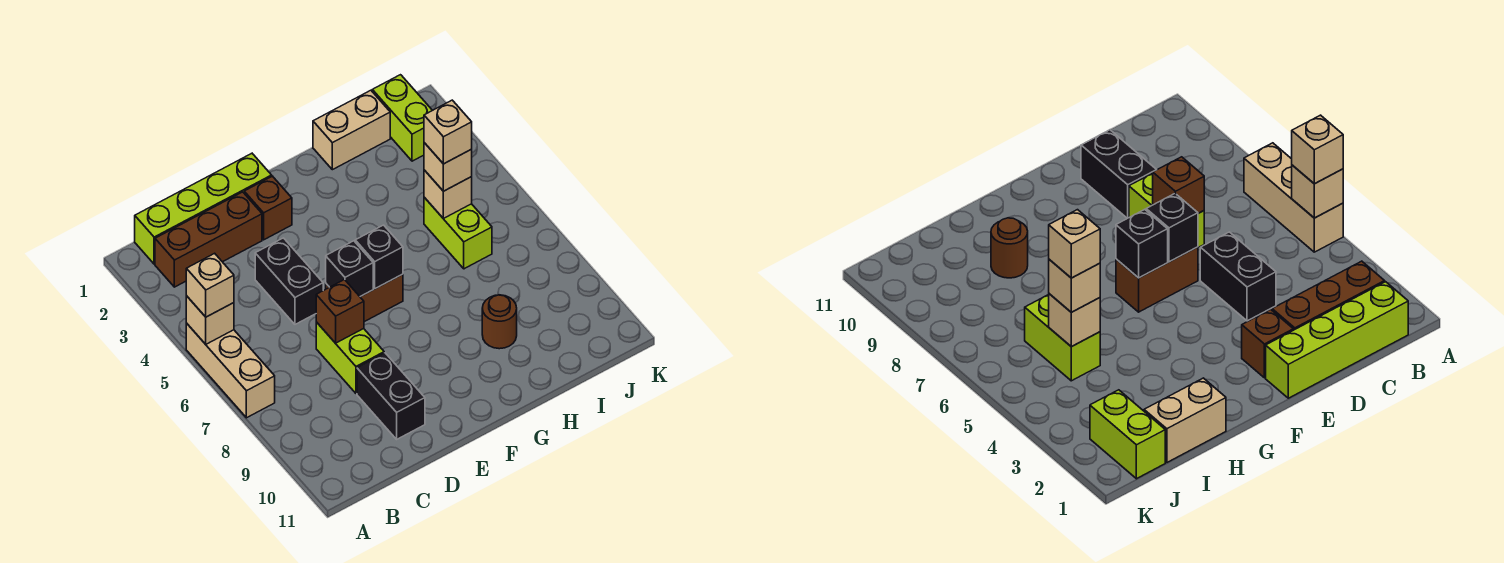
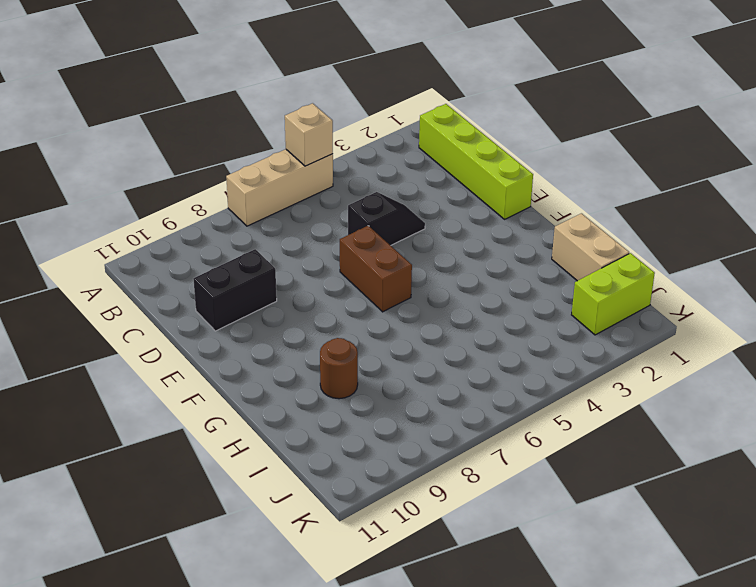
black 1x2 slope [348,192,425,246] -> black 1x2 brick [255,238,323,324]
none -> brown 1x3 brick [155,192,262,287]
none -> lime 1x2 brick [316,322,384,393]
none -> brown 1x1 brick [244,176,292,240]

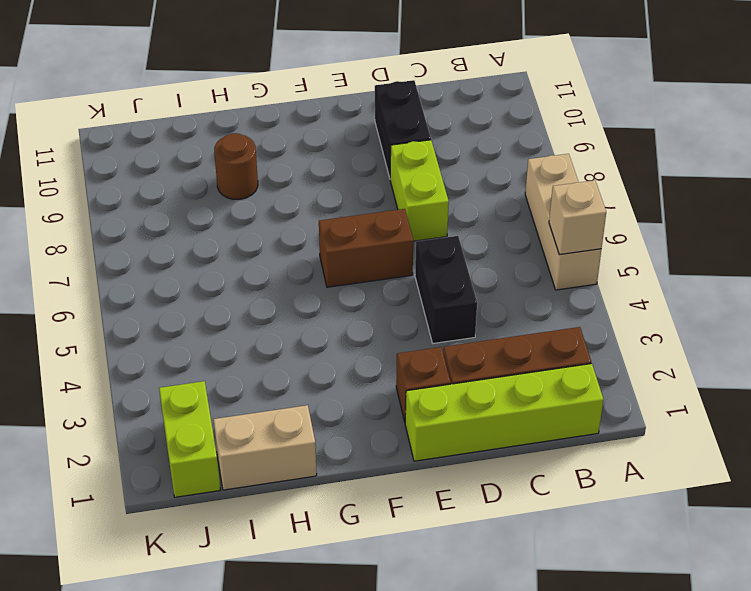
none -> lime 1x2 brick [424,197,492,269]
none -> brown 1x1 brick [316,280,364,343]
none -> black 1x1 brick [326,241,373,297]

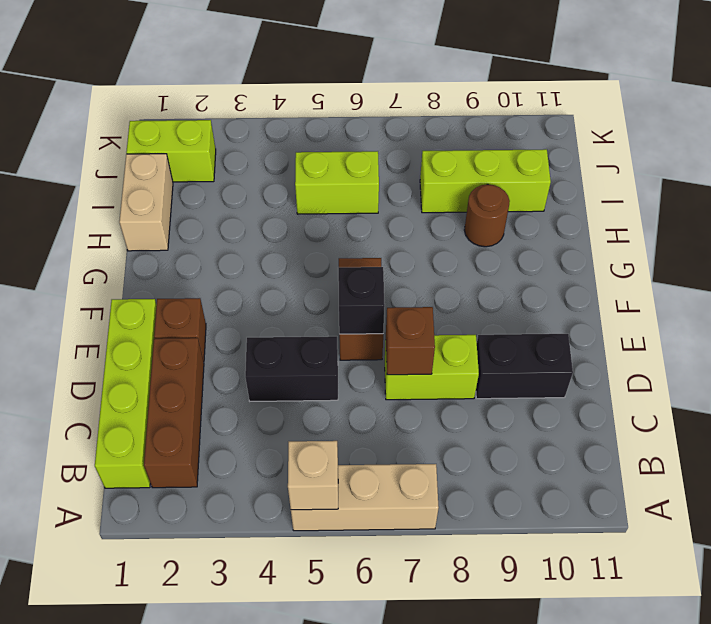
lime 1x3 brick [420,149,551,213] -> none
none -> black 1x1 brick [355,225,403,289]
none -> tan 1x1 brick [424,170,472,218]
none -> tan 1x1 brick [186,253,234,317]

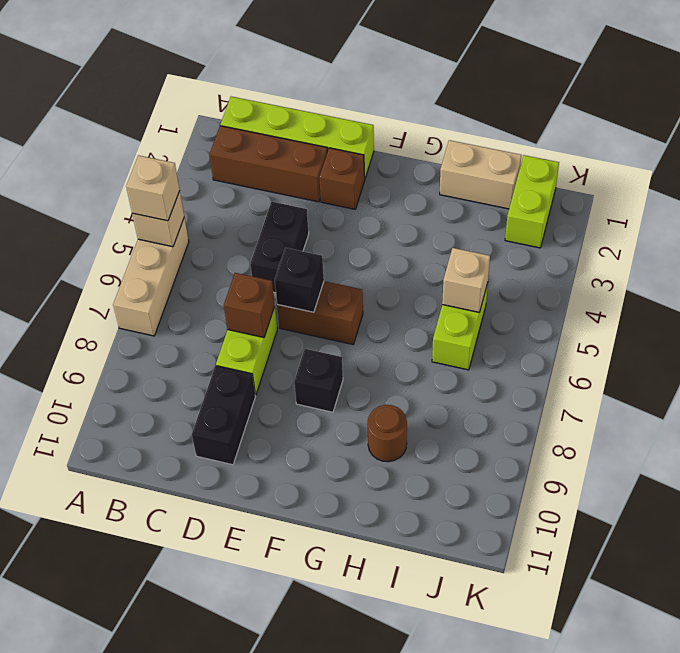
black 1x1 brick [294,349,343,412] -> black 1x1 brick moved to [355,225,403,289]
none -> tan 1x1 brick [424,143,472,191]
none -> tan 1x1 brick [424,100,472,164]

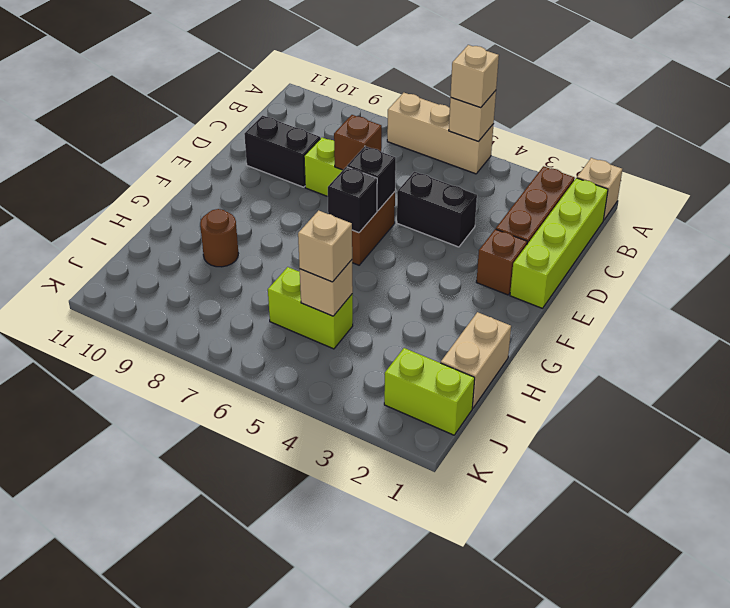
tan 1x1 brick [577,158,622,220] -> tan 1x1 brick moved to [424,100,472,164]

